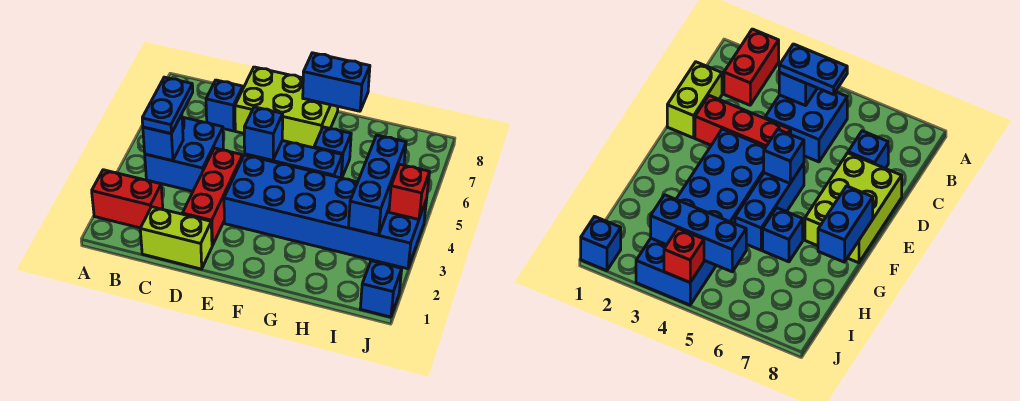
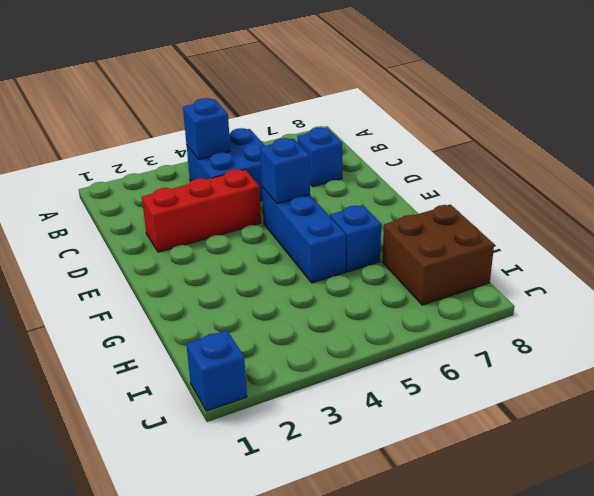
brown 2x2 brick [383,205,494,305] -> none
none -> red 1x2 brick [92,170,163,228]
none -> lime 1x2 brick [140,207,212,269]
none -> lime 2x3 brick [235,67,338,148]

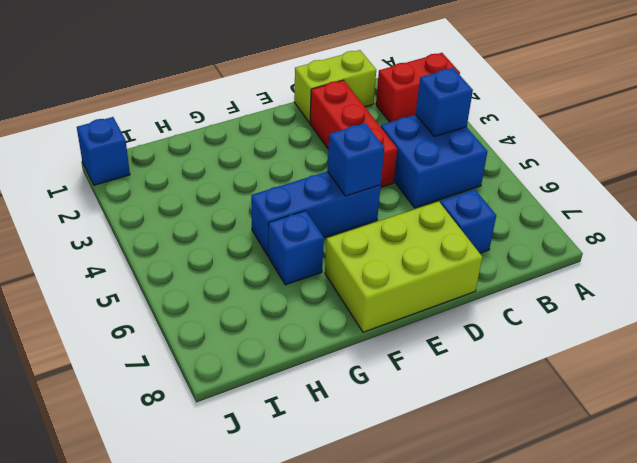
none -> blue 2x6 brick [224,155,427,269]
none -> blue 1x2 brick [303,53,370,111]
none -> blue 1x3 brick [348,135,406,235]

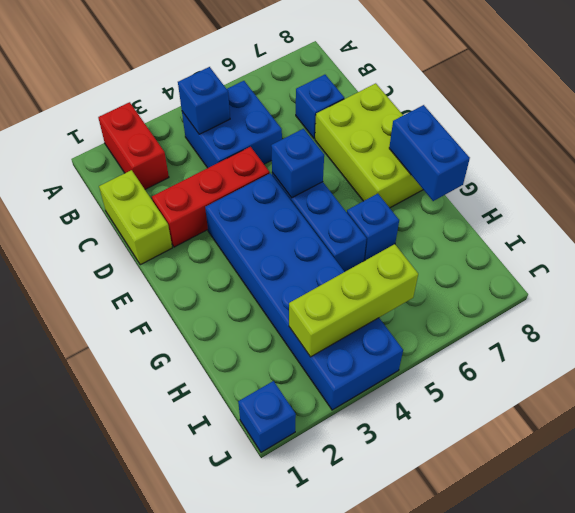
lime 1x3 brick [289,244,418,357] -> blue 1x3 brick [348,135,406,235]
none -> red 1x1 brick [389,164,430,219]
none -> blue 1x2 plate [142,77,193,134]

